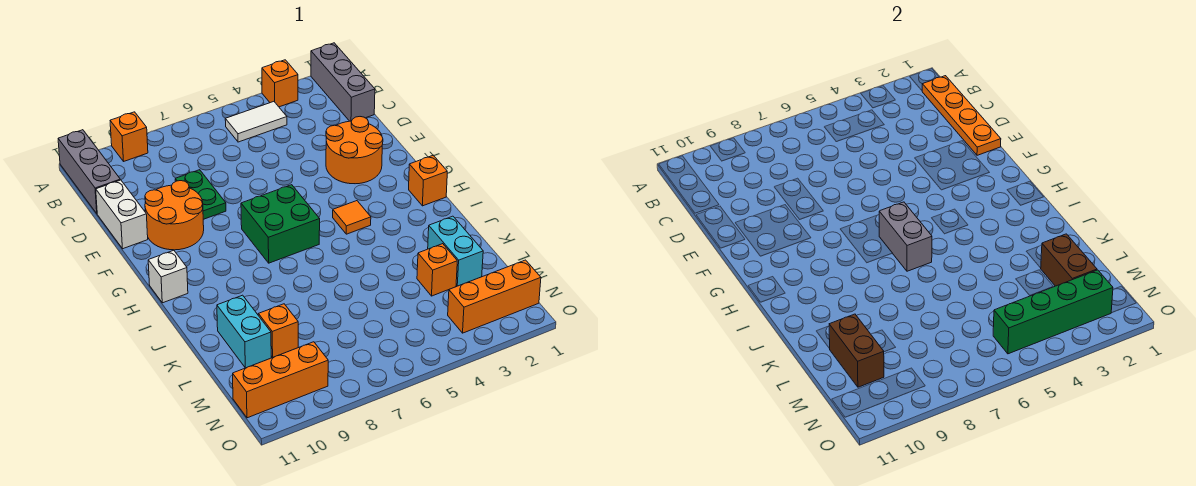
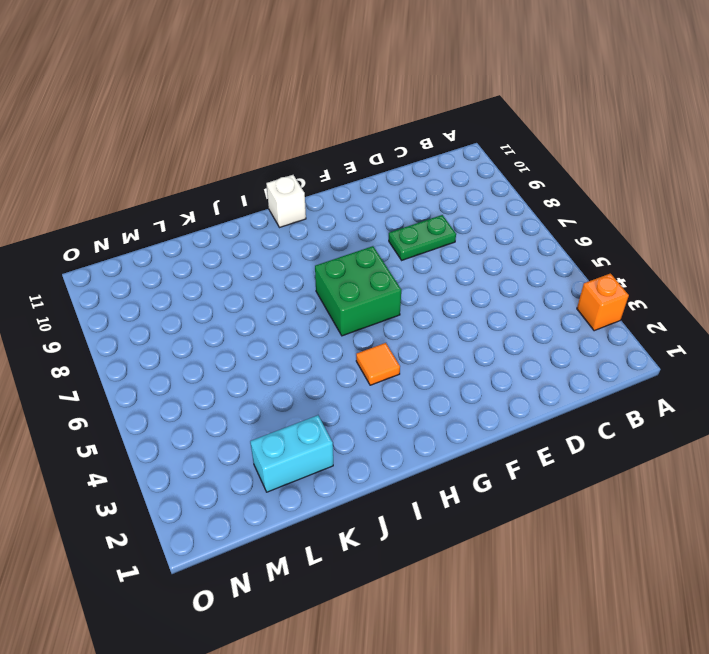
none -> grey 1x3 brick [311,43,375,121]
none -> orange 1x1 brick [110,112,148,161]
none -> grey 1x3 brick [58,130,120,213]

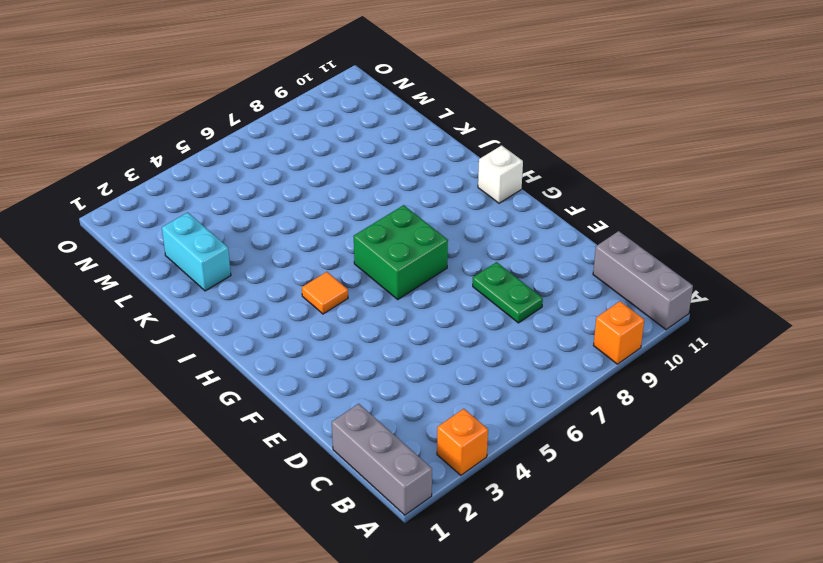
none -> white 1x2 tile [225,102,287,142]
none -> white 1x2 brick [96,180,148,249]
none -> orange 2x2 round brick [326,117,383,184]

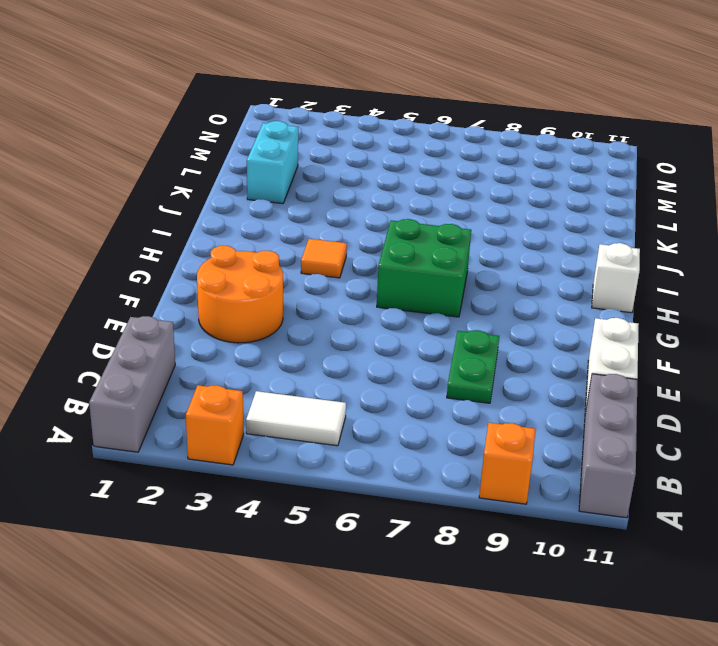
none -> orange 2x2 round brick [145,181,204,250]
none -> orange 1x1 brick [409,155,447,206]
none -> cyan 1x2 brick [217,295,271,368]

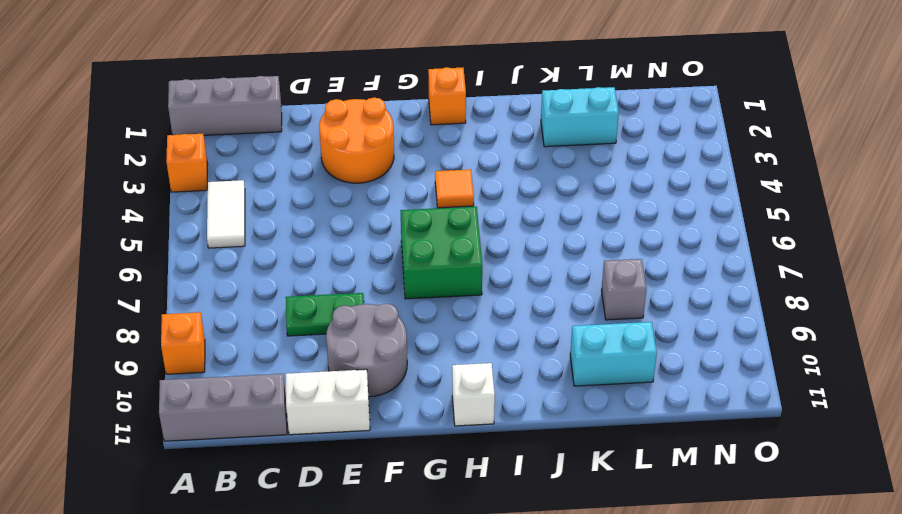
grey 2x2 round brick [326,303,407,397] -> orange 2x2 round brick [145,181,204,250]
grey 1x1 brick [601,259,647,320] -> none
none -> orange 1x1 brick [417,244,457,296]
none -> orange 1x1 brick [258,304,298,357]
none -> orange 1x3 brick [448,260,541,333]

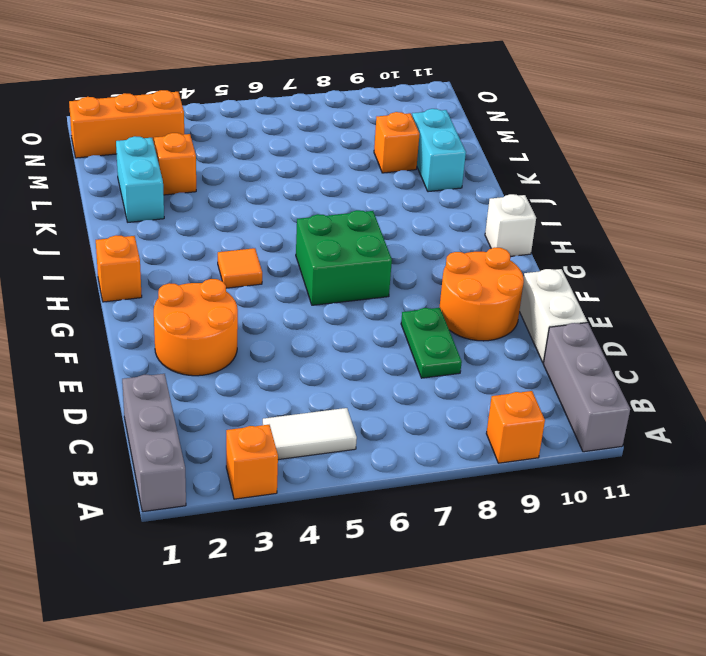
none -> orange 1x3 brick [233,342,328,418]
none -> orange 1x4 plate [922,76,1001,155]
none -> grey 1x2 brick [879,202,932,271]

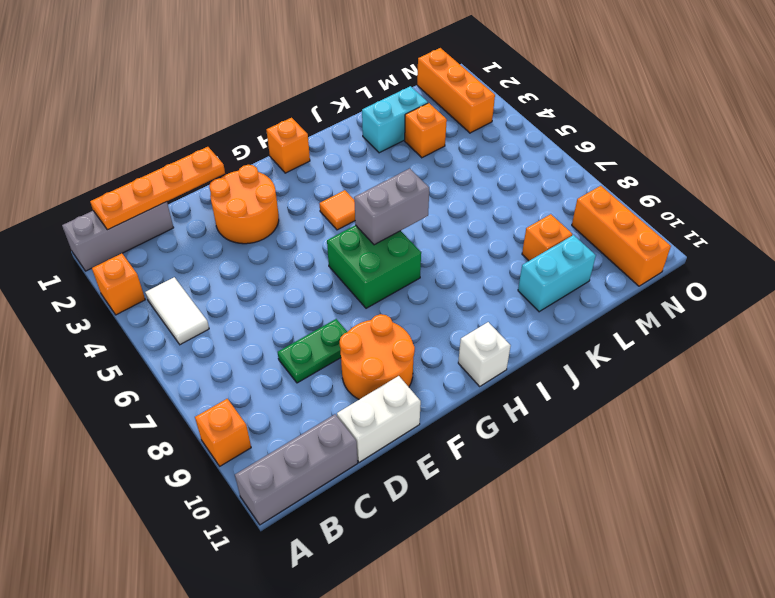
none -> brown 1x2 brick [1041,234,1097,286]
none -> brown 1x2 brick [829,314,884,387]
none -> green 1x4 brick [993,270,1113,354]

